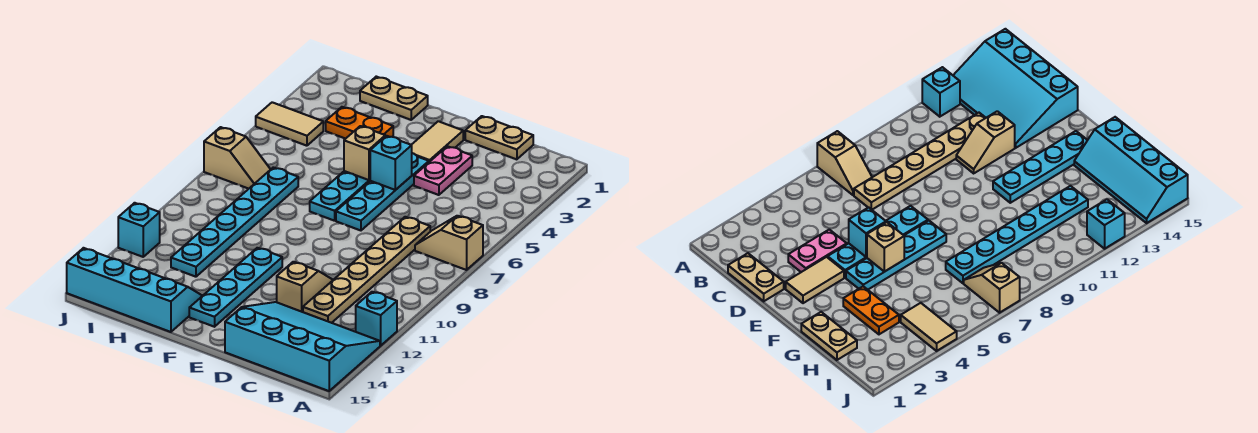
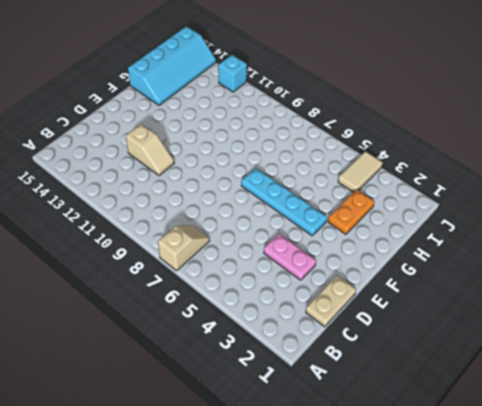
none -> cyan 1x1 brick [356,292,397,346]
none -> cyan 3x4 slope [225,302,380,391]
none -> tan 1x6 plate [303,217,430,323]

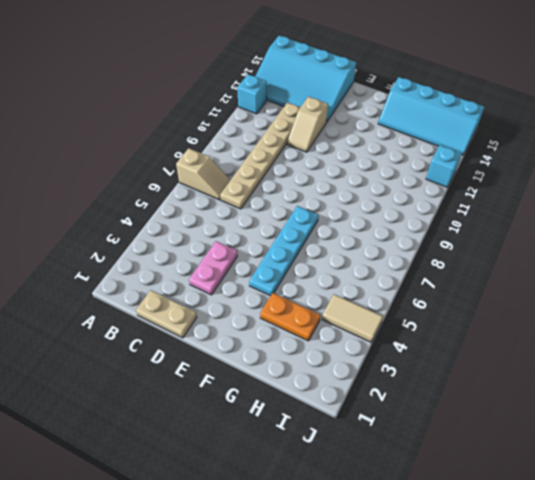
none -> tan 1x2 tile [412,121,463,162]
none -> cyan 1x4 plate [336,153,429,230]
none -> cyan 1x4 plate [189,248,282,327]

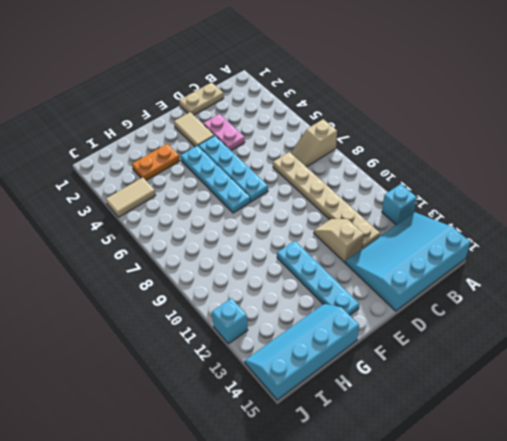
none -> tan 1x2 plate [360,77,428,120]
none -> cyan 1x6 plate [171,167,298,277]
none -> tan 1x2 slope [204,127,271,189]

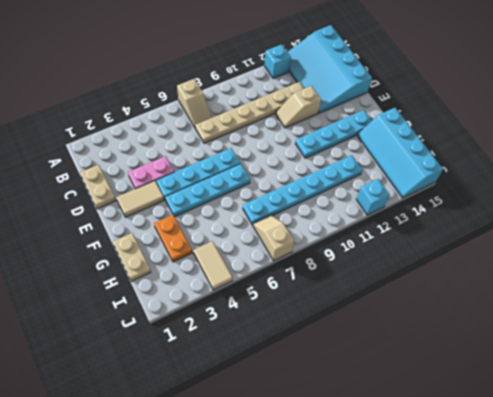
none -> cyan 1x1 brick [370,136,412,190]
none -> tan 1x1 brick [344,126,385,180]

